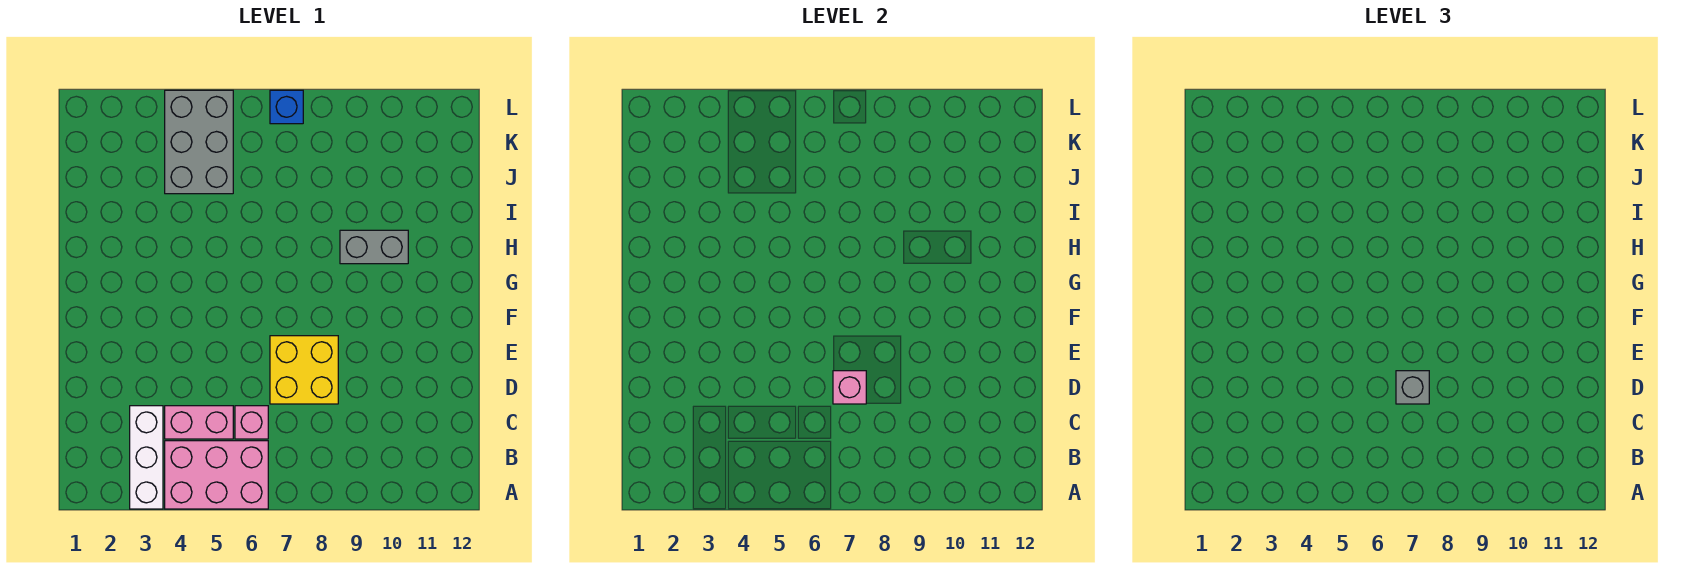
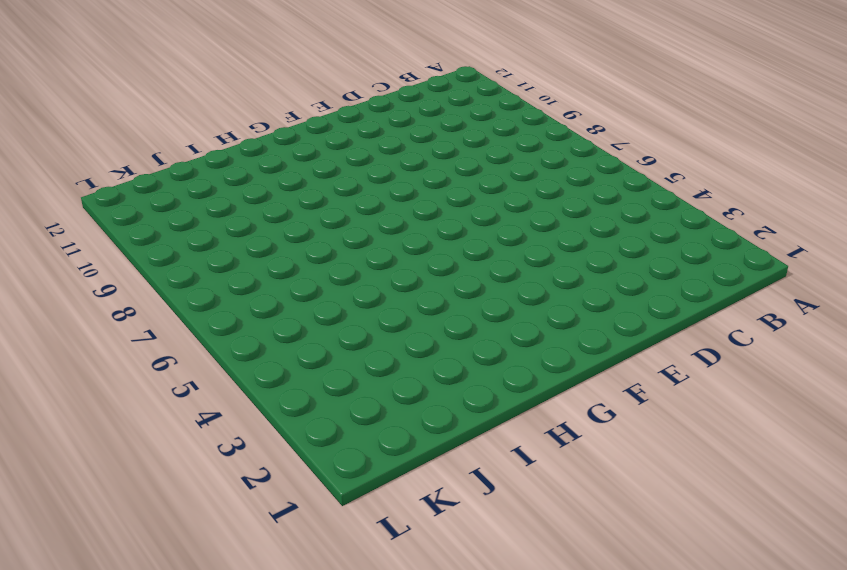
none -> white 1x3 brick [130,406,163,509]
none -> pink 2x3 brick [165,441,268,509]

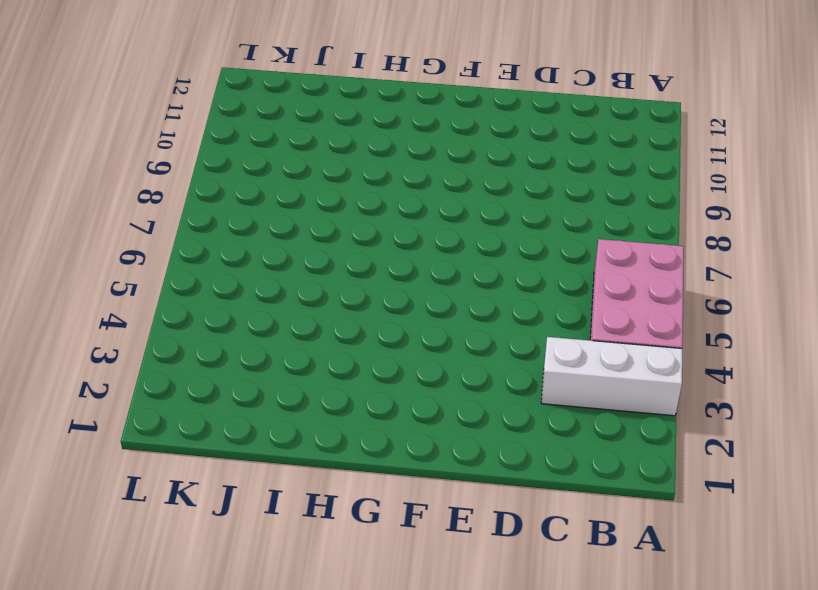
none -> pink 1x2 brick [165,406,233,439]
none -> pink 1x1 brick [235,406,268,439]

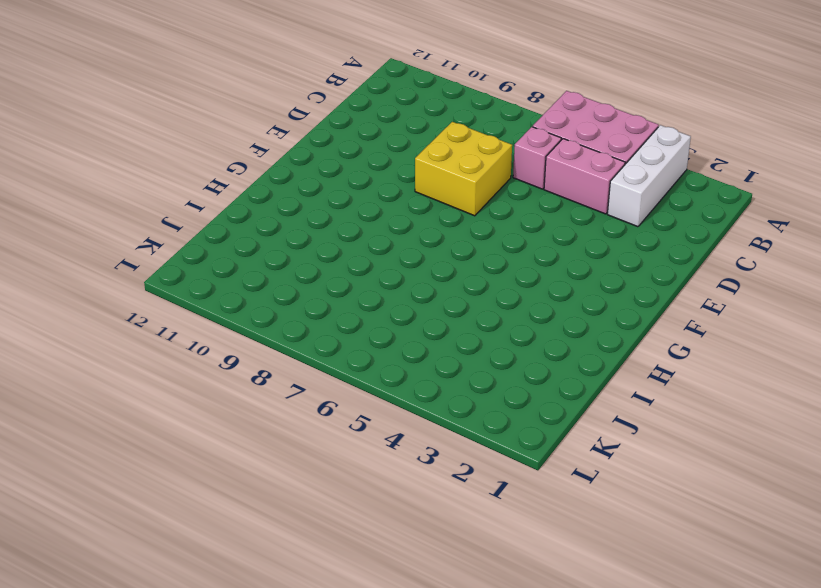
none -> grey 1x2 brick [340,230,408,264]
none -> grey 2x3 brick [165,90,233,194]

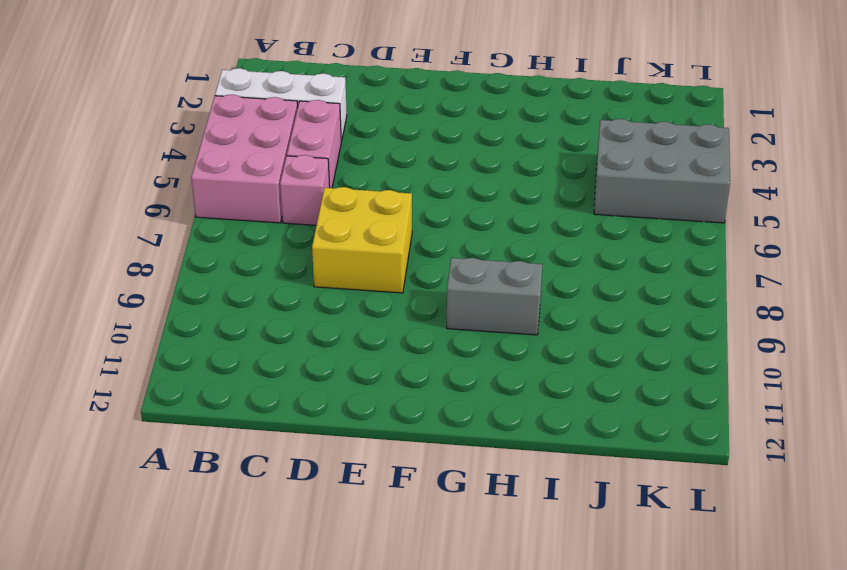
grey 1x2 brick [447,258,543,335] -> grey 1x2 brick turned to [340,230,408,264]
none -> blue 1x1 brick [270,90,303,124]
none -> pink 1x1 brick [833,371,866,404]

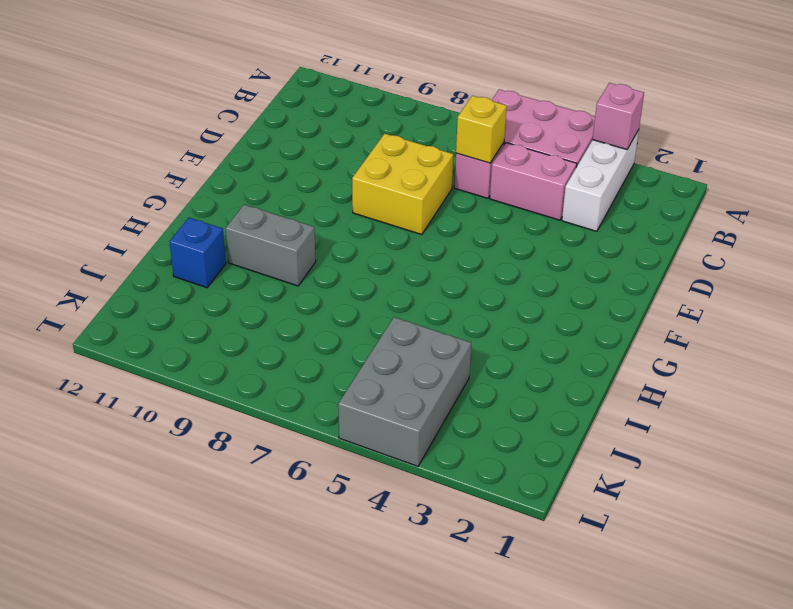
pink 1x1 brick [593,83,644,149] -> pink 1x1 brick moved to [833,371,866,404]
yellow 1x1 brick [456,96,507,163] -> none
blue 1x1 brick [170,218,226,288] -> blue 1x1 brick moved to [270,90,303,124]
none -> grey 1x1 brick [1396,371,1429,404]

